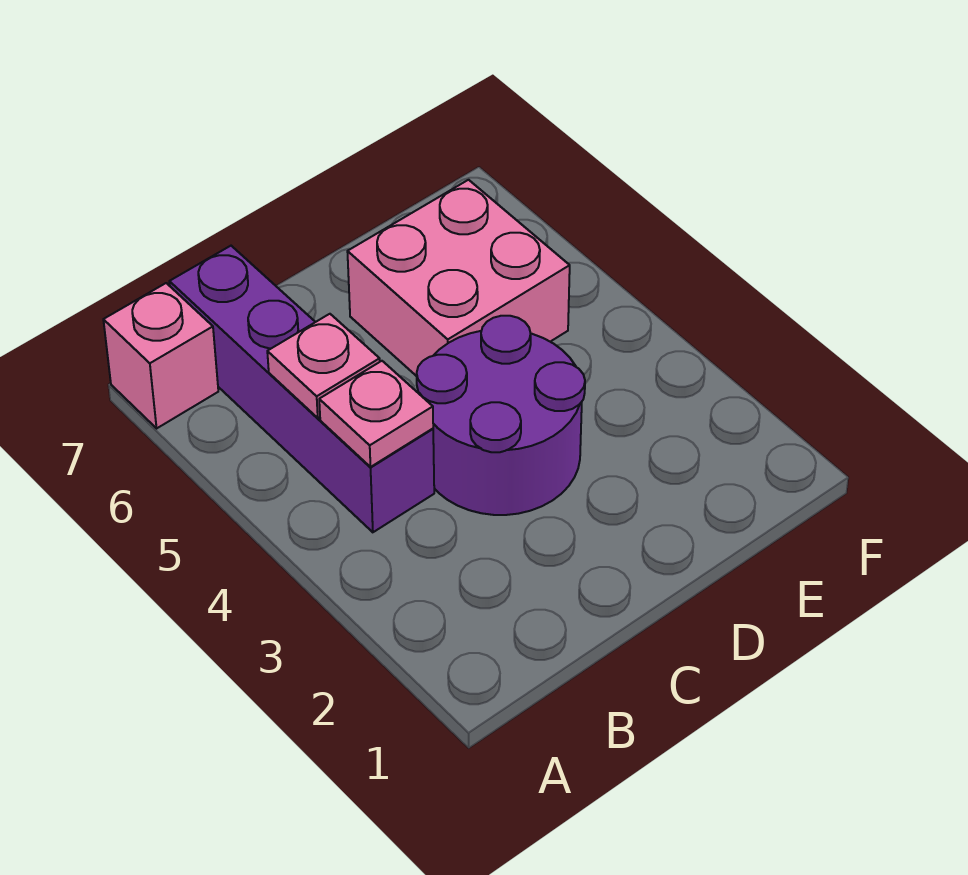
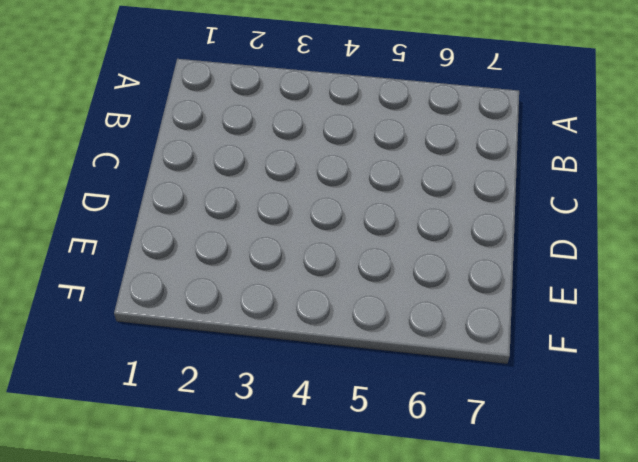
none -> pink 1x1 brick [103,283,218,428]
none -> purple 1x4 brick [169,246,434,532]

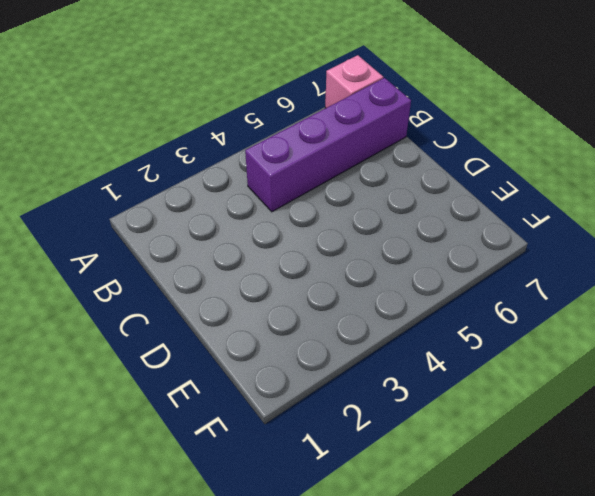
none -> purple 2x2 round brick [417,316,585,515]
none -> pink 2x2 brick [347,180,570,376]

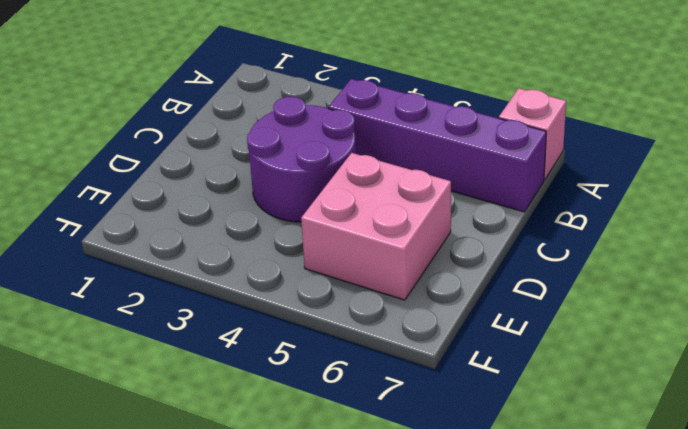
none -> pink 1x1 plate [319,361,433,467]
none -> pink 1x1 plate [267,314,380,418]

